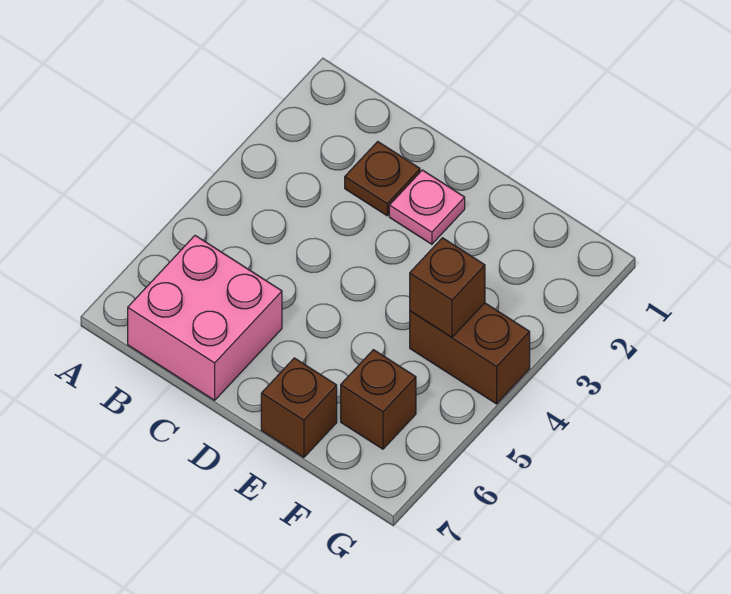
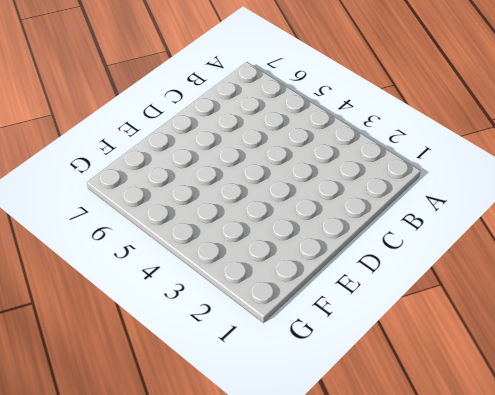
none -> pink 2x2 brick [128,236,282,400]
none -> brown 1x1 plate [345,142,420,216]

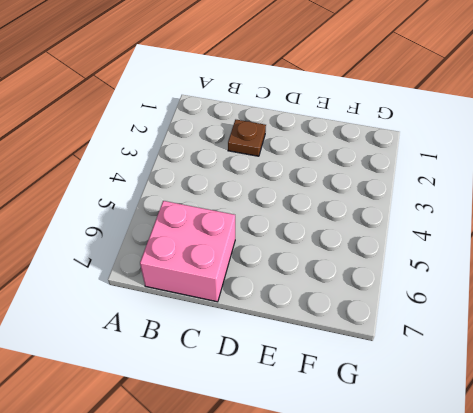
none -> pink 1x1 plate [389,170,465,244]
none -> brown 1x1 brick [261,358,337,458]

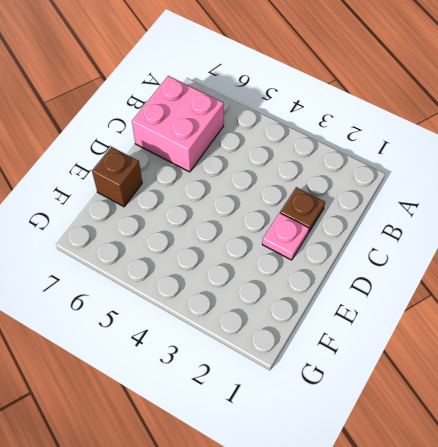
none -> brown 1x2 brick [410,303,530,404]
none -> brown 1x1 brick [341,350,416,449]

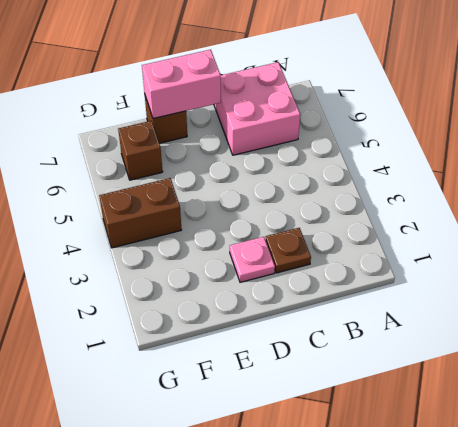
pink 1x2 brick [142,50,221,119] -> none
none -> brown 1x1 brick [410,238,485,337]

